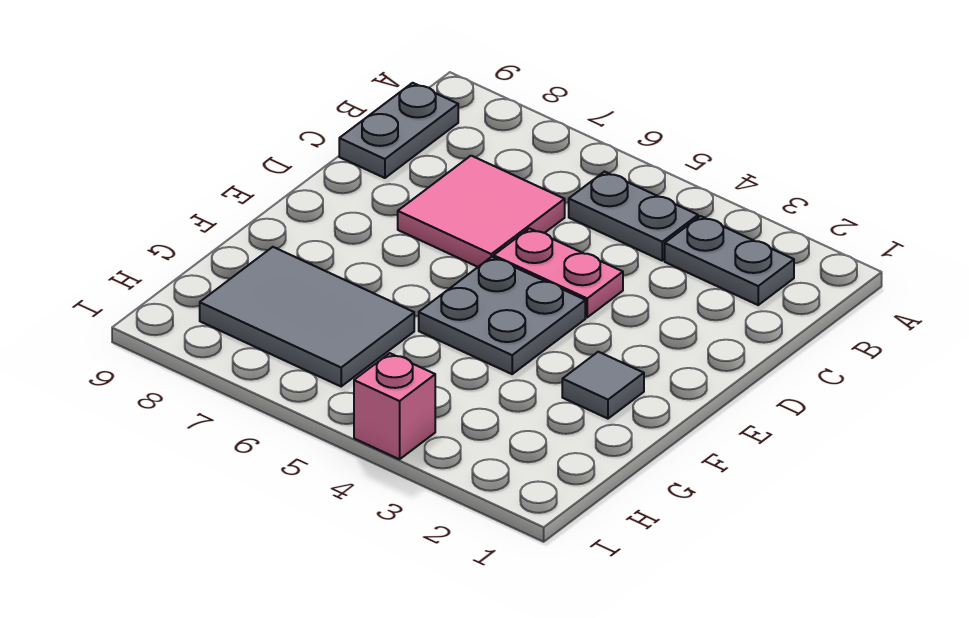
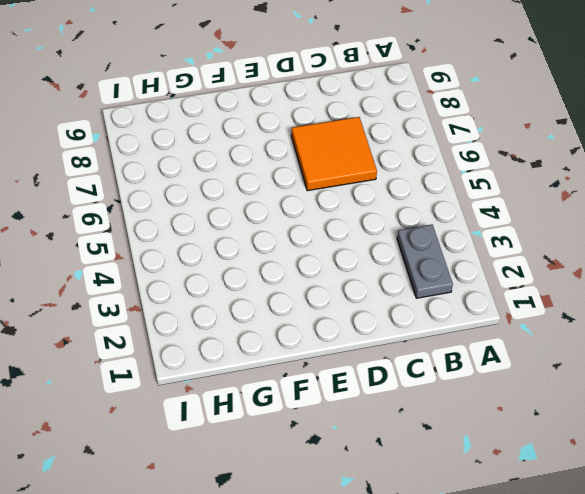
orange 2x2 tile [291,117,377,191] -> pink 2x2 tile [398,156,565,267]
none -> grey 1x2 plate [569,172,698,261]
none -> grey 1x2 plate [339,83,458,178]

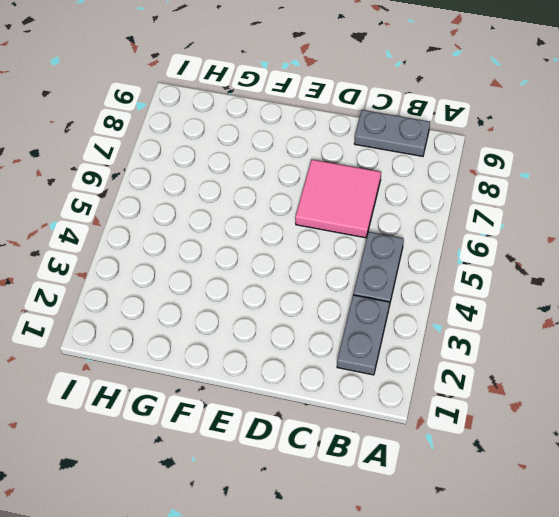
none -> pink 1x2 plate [494,228,623,317]
none -> grey 2x2 plate [419,257,585,374]

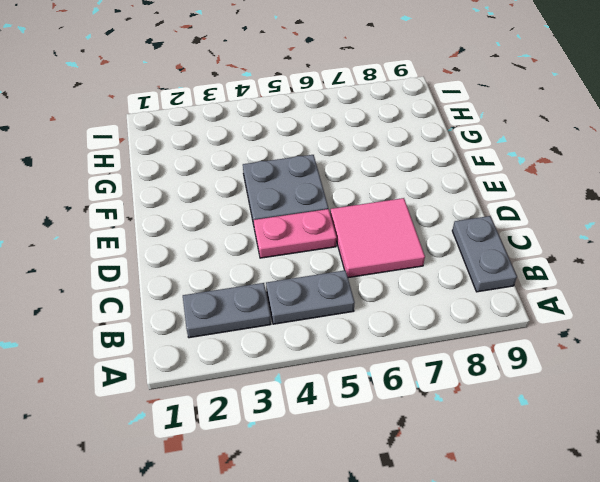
none -> grey 1x1 tile [562,352,644,419]
none -> grey 2x3 tile [200,247,414,386]

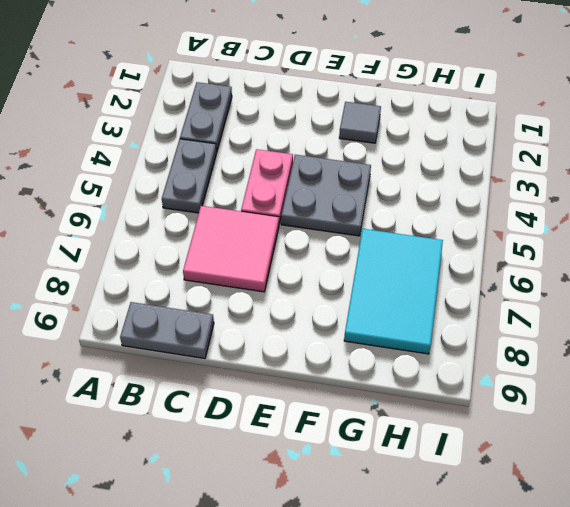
cyan 2x3 tile [344,229,443,354] -> grey 2x3 tile [200,247,414,386]
none -> pink 1x1 brick [354,353,435,459]

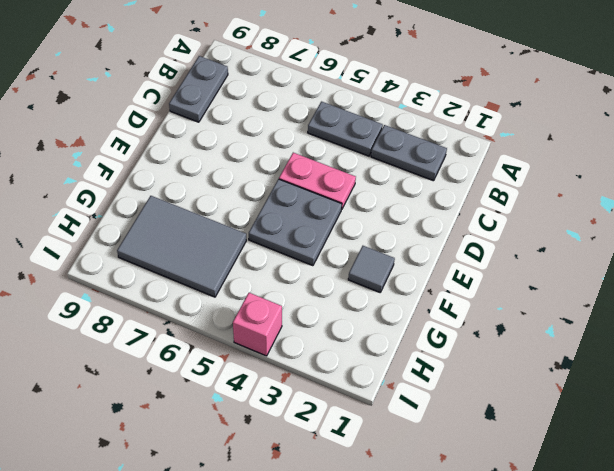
none -> pink 2x2 tile [398,156,565,267]

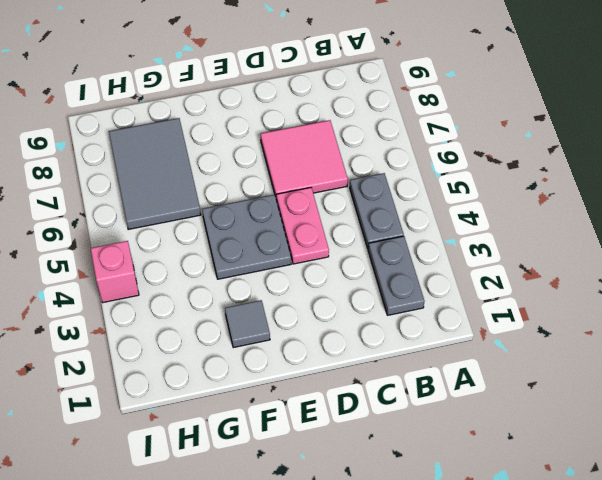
none -> grey 1x2 plate [339,83,458,178]

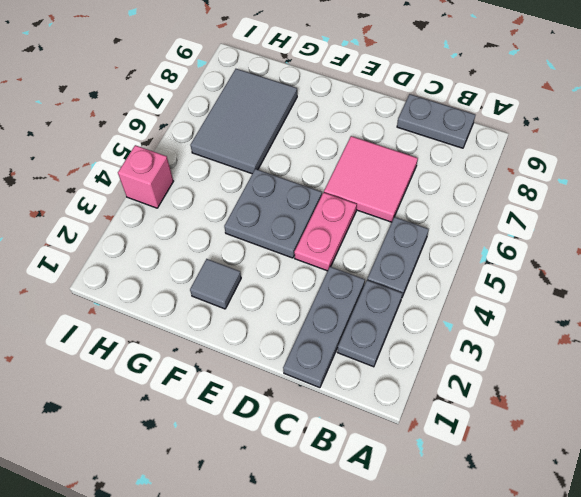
grey 1x3 plate [283,267,365,388] -> none

